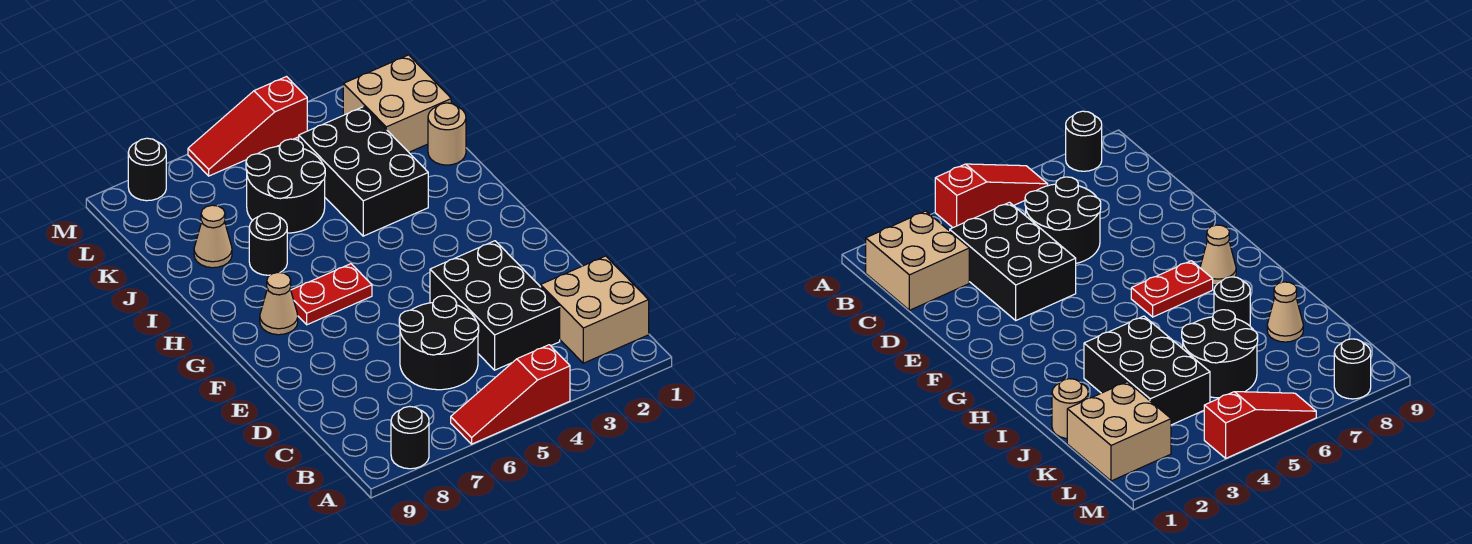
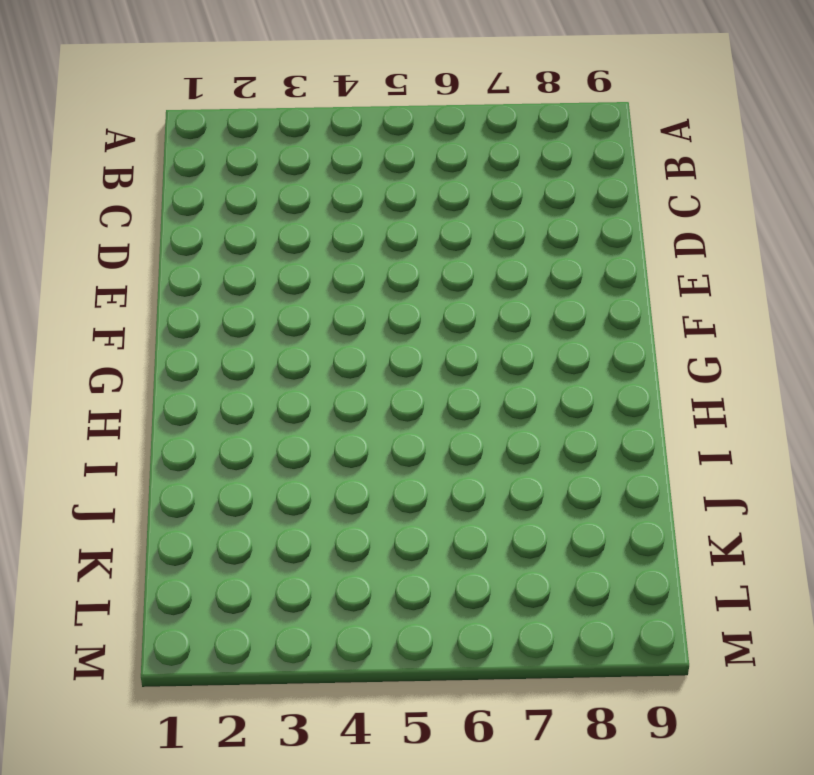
none -> red 1x3 slope [451,345,570,444]
none -> black 1x1 round brick [391,406,429,469]
none -> tan 2x2 brick [541,256,649,363]

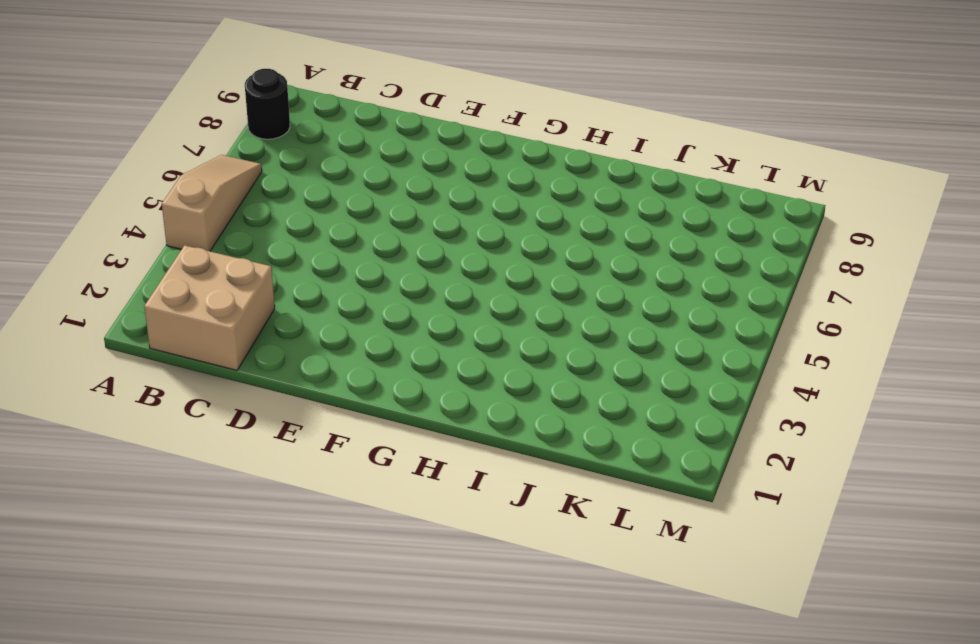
tan 1x3 slope [162,155,262,251] -> red 1x3 slope [451,345,570,444]
none -> black 2x3 brick [430,241,560,370]
none -> black 2x2 round brick [399,296,479,390]
none -> red 1x2 plate [291,264,372,325]

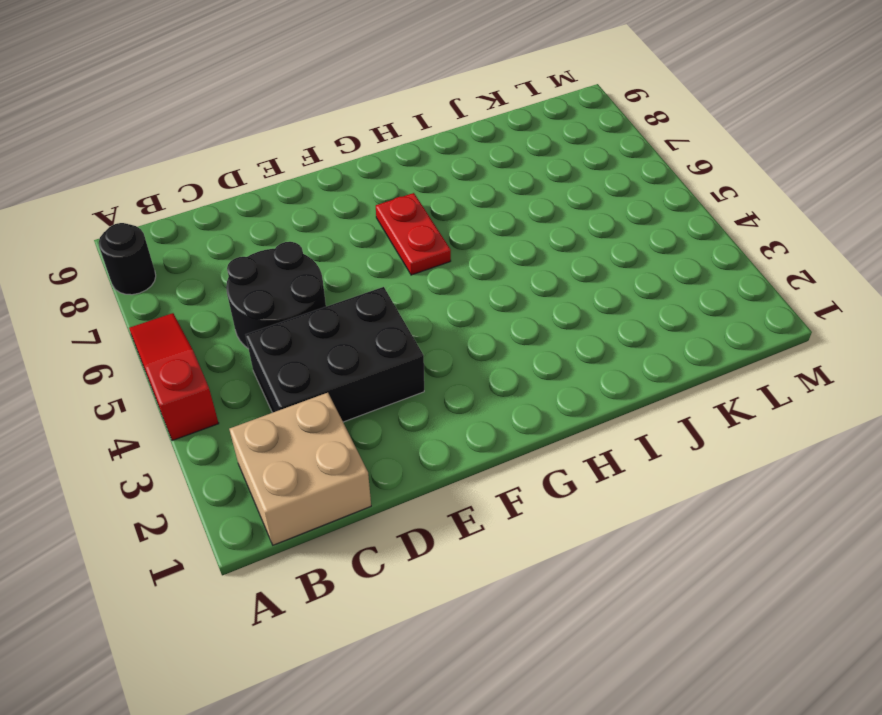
none -> tan 1x1 cone [260,272,298,335]
none -> black 2x3 brick [299,107,428,236]
none -> black 1x1 round brick [249,213,287,275]

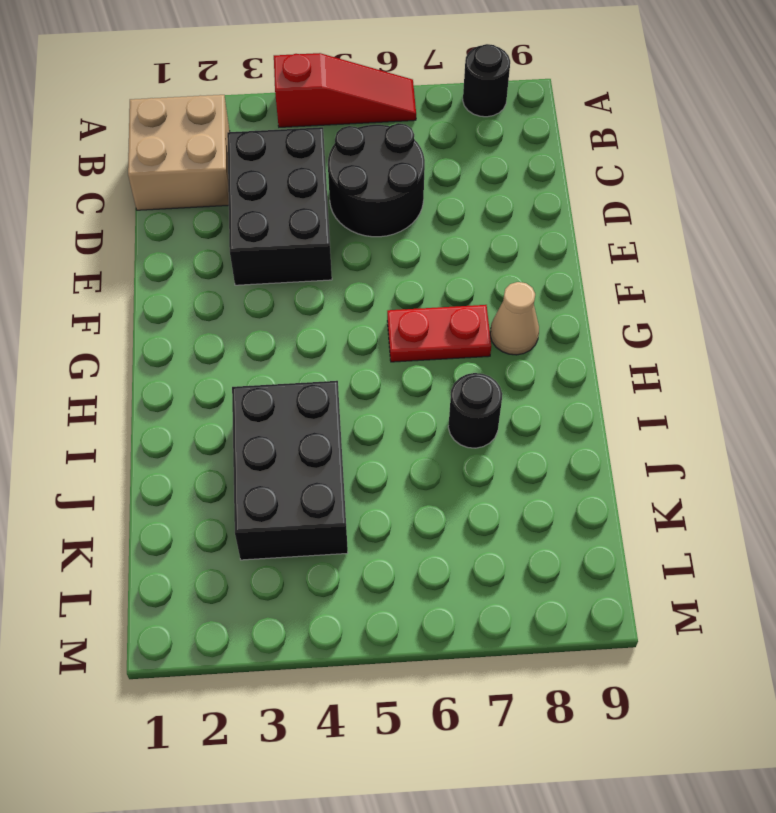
none -> tan 1x1 round brick [428,103,466,165]
none -> black 2x2 round brick [246,139,325,233]
none -> tan 1x1 cone [194,205,232,268]

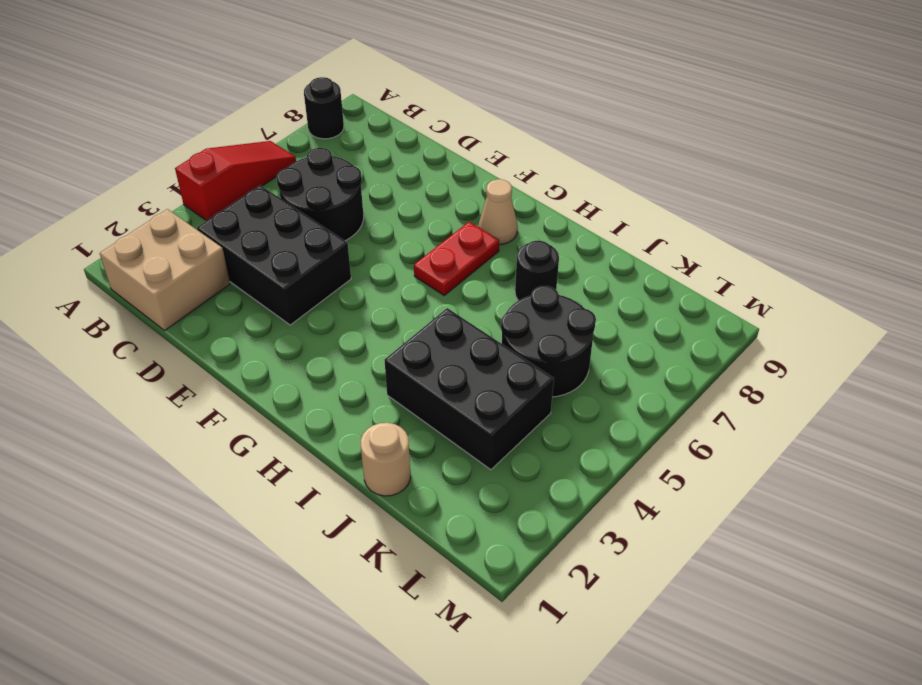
none -> tan 1x1 cone [194,205,232,268]
none -> tan 2x2 brick [343,55,451,152]
none -> red 1x3 slope [188,77,307,176]

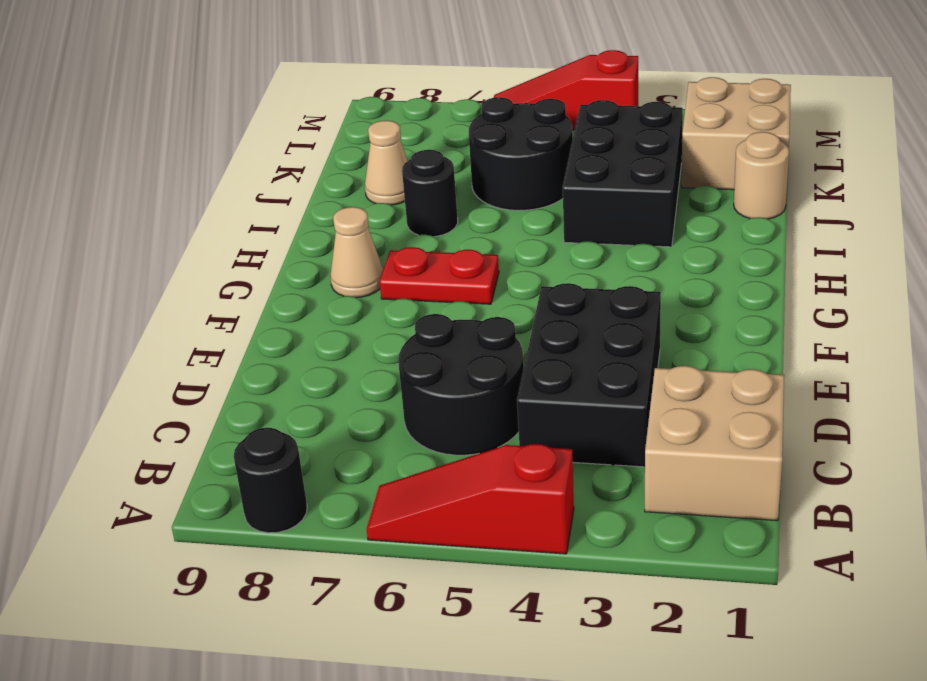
none -> black 1x1 round brick [128,138,166,201]

